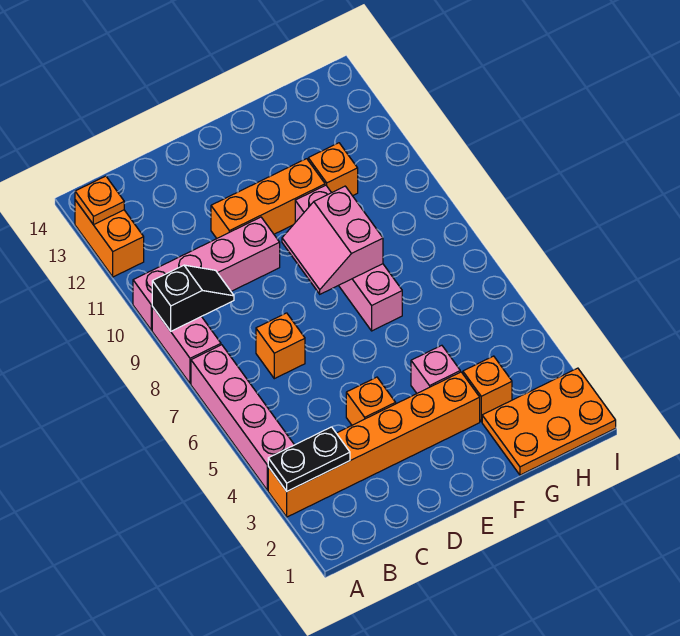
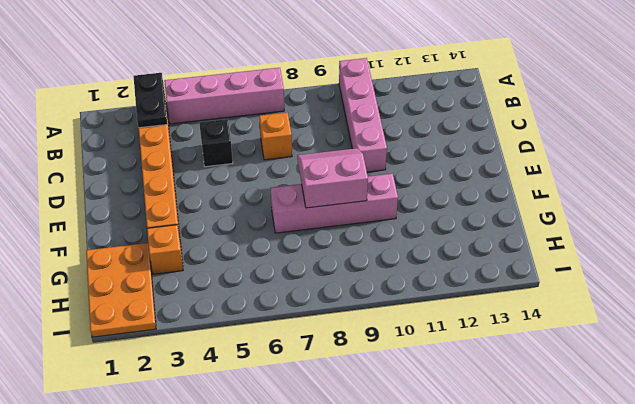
black 1x1 brick [199,119,233,167] -> none
none -> pink 1x2 brick [152,307,221,384]
none -> orange 1x2 brick [75,200,144,277]
none -> orange 1x1 brick [346,377,396,425]

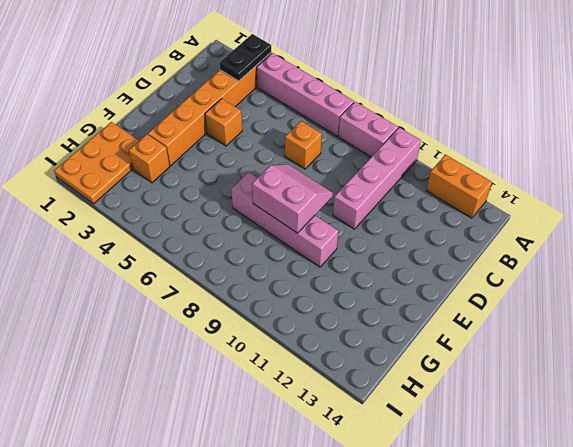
none -> orange 1x3 brick [211,159,325,238]
none -> pink 1x1 brick [411,345,460,393]
none -> orange 1x1 brick [308,143,358,196]

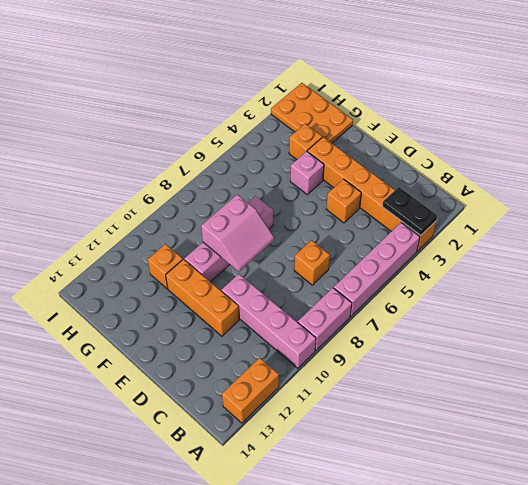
none -> black 1x2 slope [152,265,234,331]
none -> orange 1x1 plate [75,176,124,225]

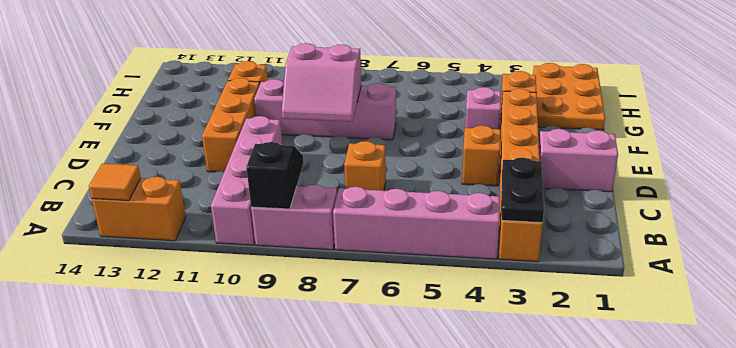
orange 1x1 tile [89,164,141,201] -> orange 1x1 plate [75,176,124,225]
pink 1x2 brick [539,129,618,192] -> none

